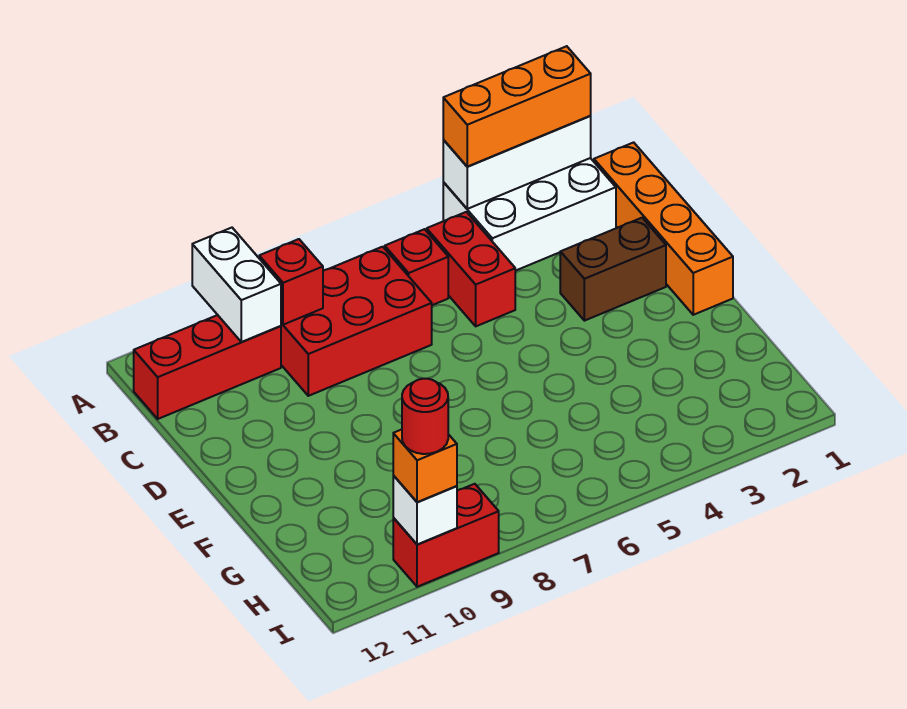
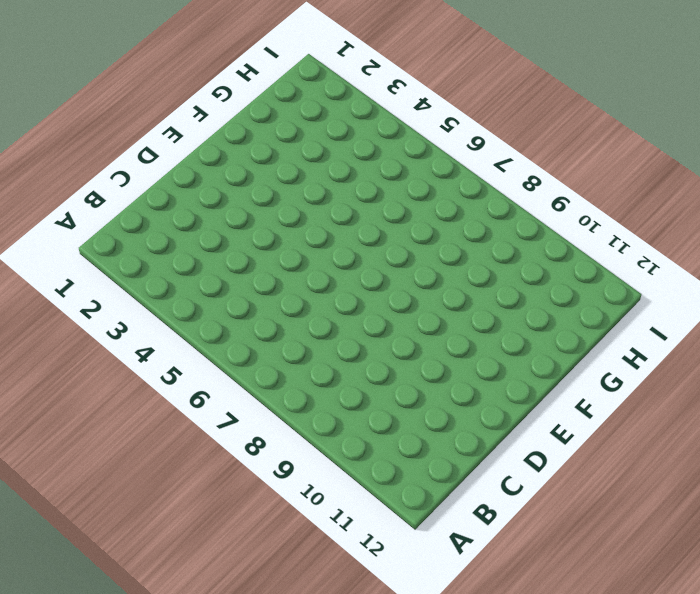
none -> white 2x3 brick [443,158,616,271]
none -> orange 1x4 brick [594,142,733,315]
none -> red 1x2 brick [427,212,515,326]

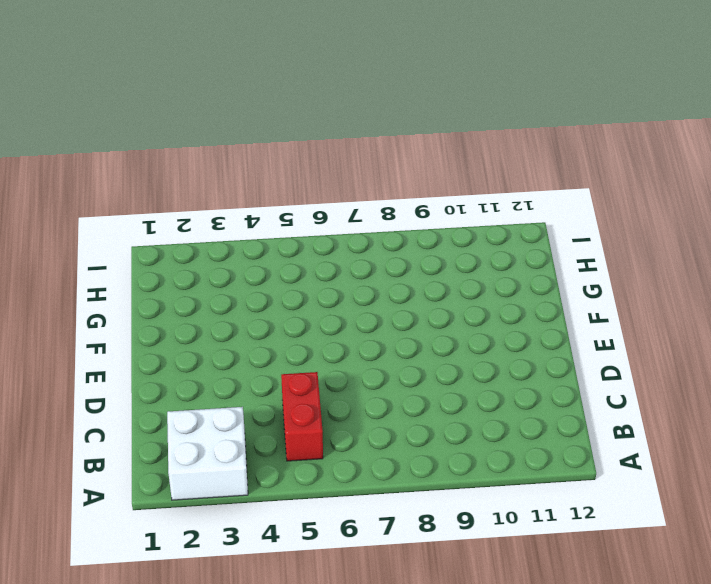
white 2x2 brick [167,407,248,500] -> white 2x3 brick [443,158,616,271]
none -> orange 1x4 brick [594,142,733,315]
none -> red 1x1 brick [385,229,448,305]
none -> red 2x3 brick [281,247,432,396]

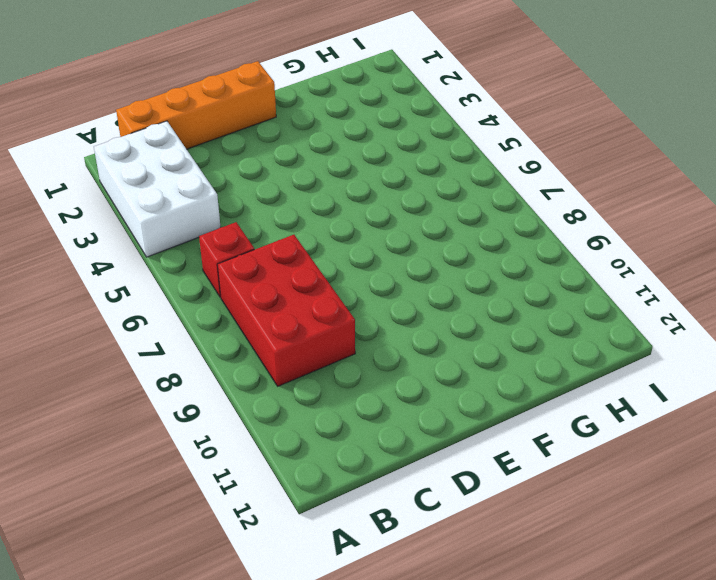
none -> red 1x2 brick [427,212,515,326]
none -> red 1x3 brick [134,315,281,419]
none -> brown 1x2 brick [560,218,666,321]

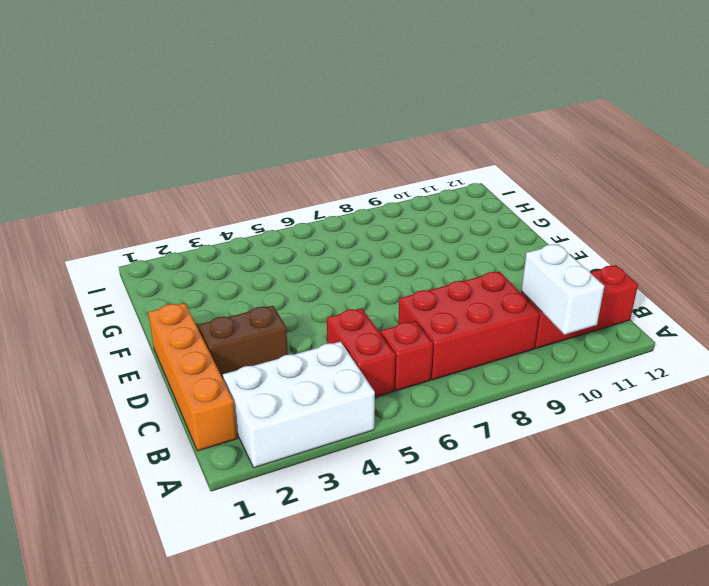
none -> red 1x2 brick [393,484,499,587]
none -> white 1x3 brick [443,116,591,209]
none -> red 1x1 brick [259,239,323,325]

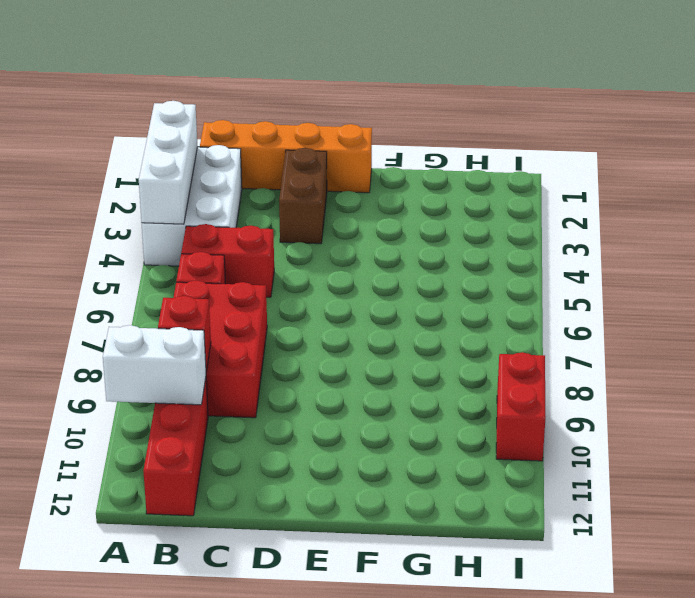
none -> white 1x1 brick [393,475,457,545]
none -> orange 1x3 brick [443,46,591,167]
none -> orange 1x1 brick [393,429,457,502]

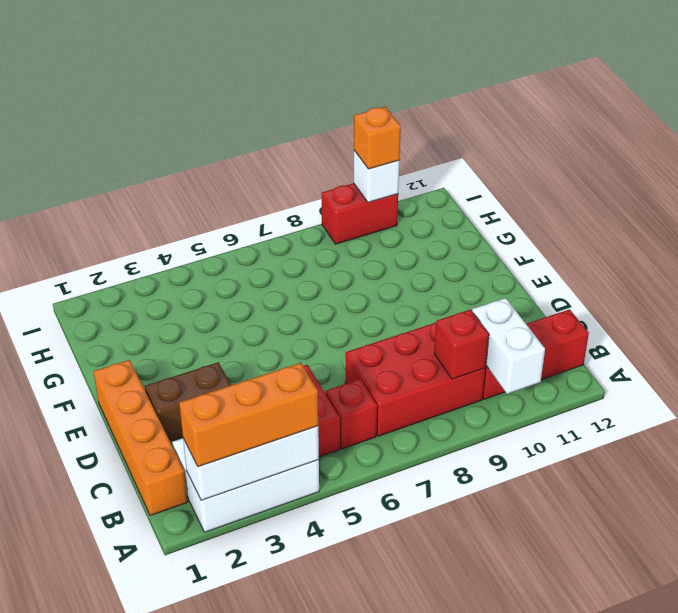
none -> red 1x1 round brick [402,379,448,454]

